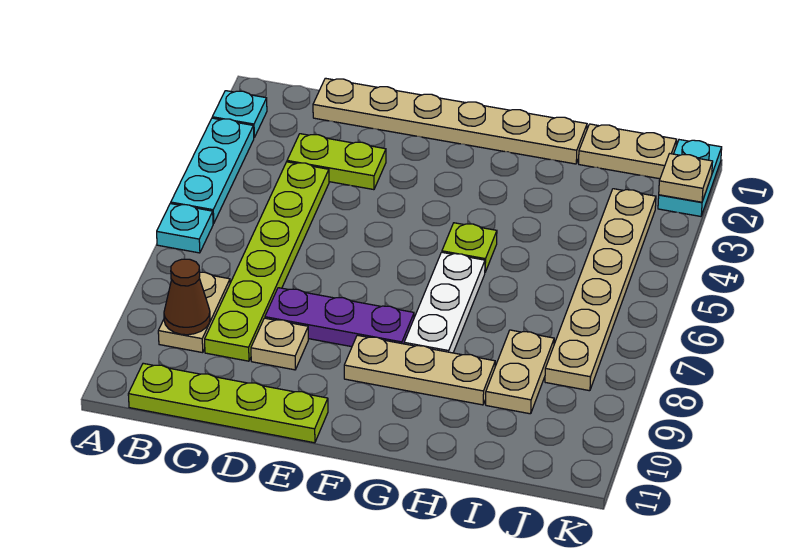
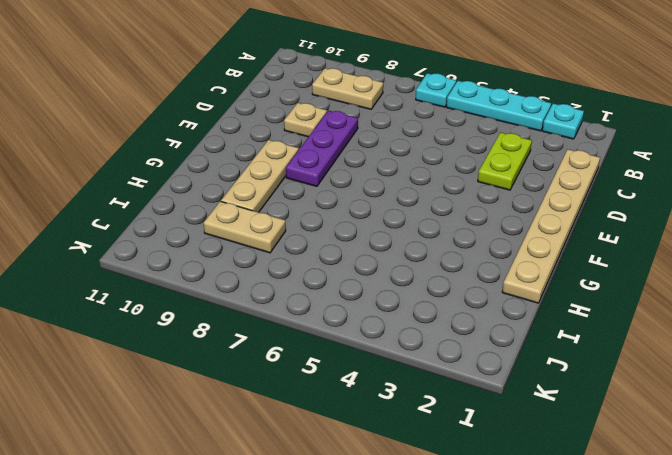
none -> lime 1x4 plate [128,363,328,443]
none -> lime 1x6 plate [205,162,329,361]
none -> lime 1x1 plate [442,223,497,272]

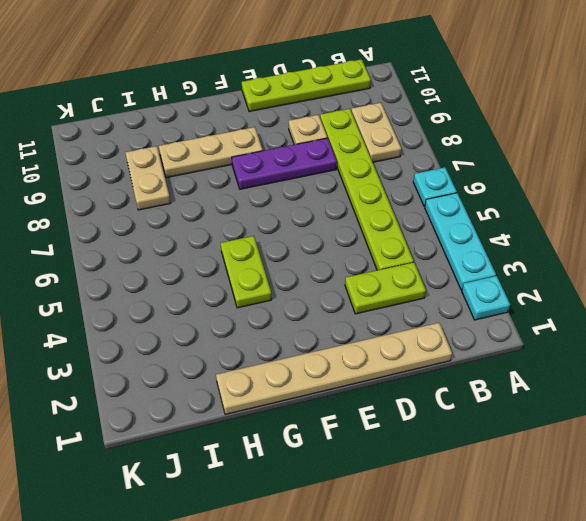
lime 1x2 plate [221,236,272,308] -> lime 1x1 plate [442,223,497,272]
none -> white 1x3 plate [404,252,485,353]
none -> tan 1x2 plate [579,124,677,179]
none -> tan 1x6 plate [545,189,656,391]

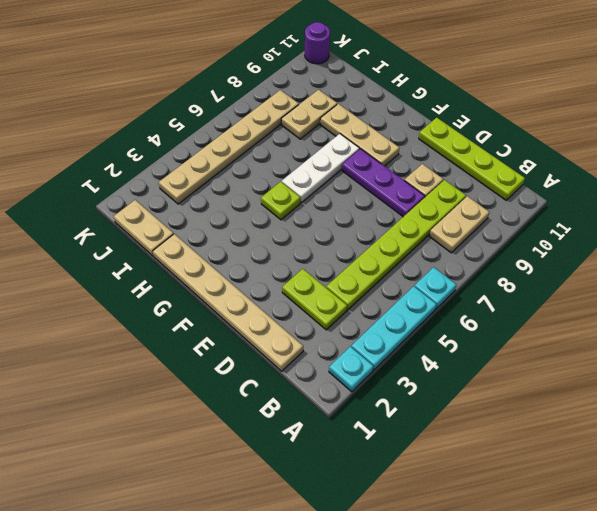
purple 1x1 round brick [305,22,330,64] -> none
none -> cyan 1x2 plate [658,140,722,216]
none -> brown 1x1 cone [164,259,210,335]
none -> tan 1x1 plate [659,154,713,202]

